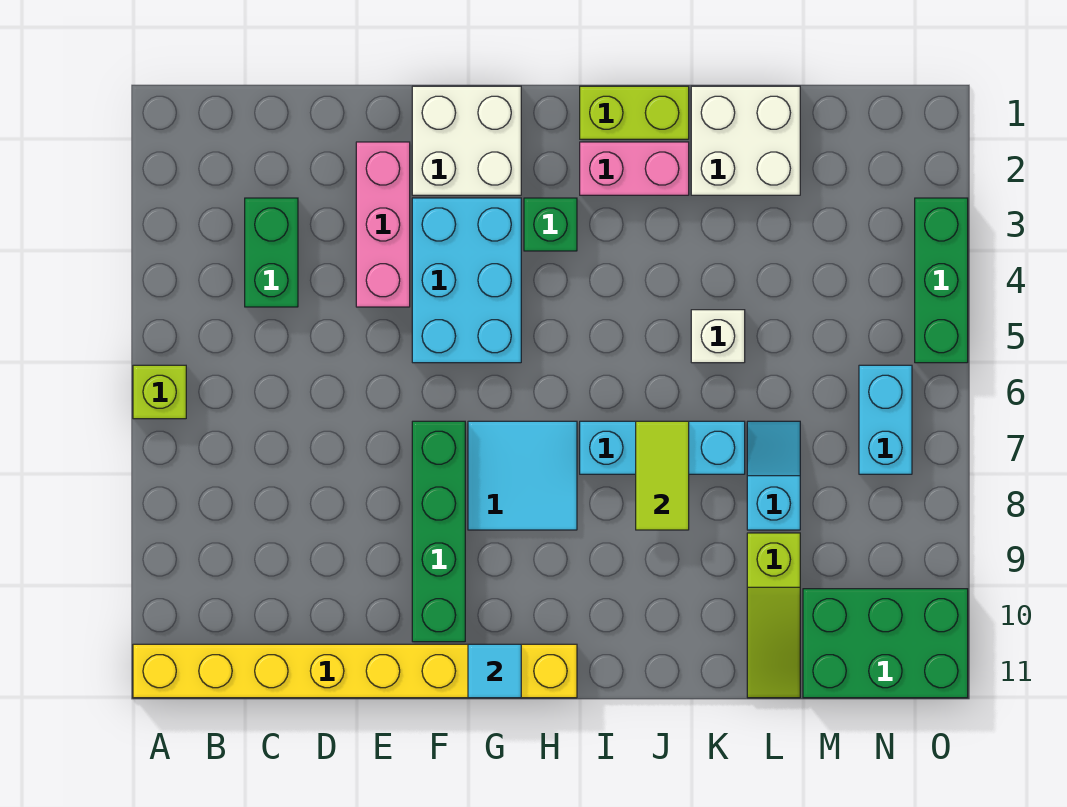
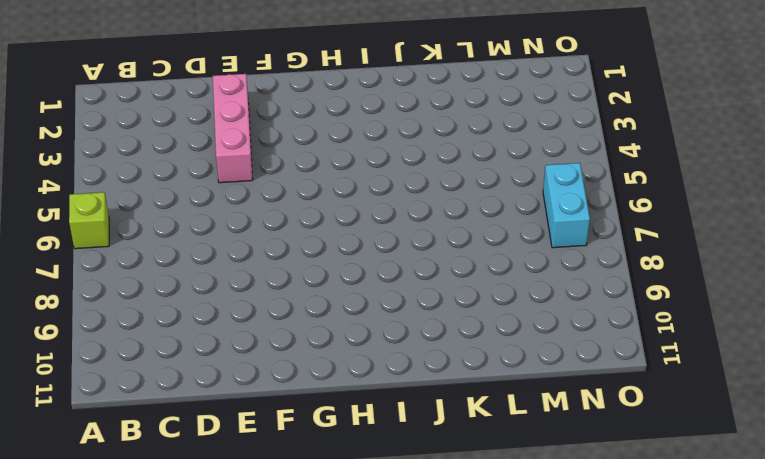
none -> yellow 1x8 brick [133,644,577,698]
none -> green 1x2 brick [245,198,298,307]
none -> white 2x2 brick [412,86,521,195]

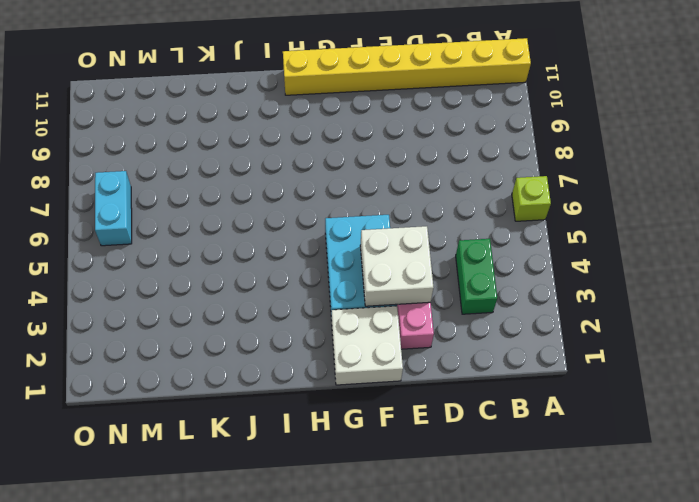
white 2x2 brick [360,226,434,306] -> white 2x2 brick moved to [691,86,800,195]
none -> green 1x4 brick [412,421,465,642]
none -> cyan 2x2 tile [468,421,577,530]
none -> green 1x1 brick [524,198,577,251]

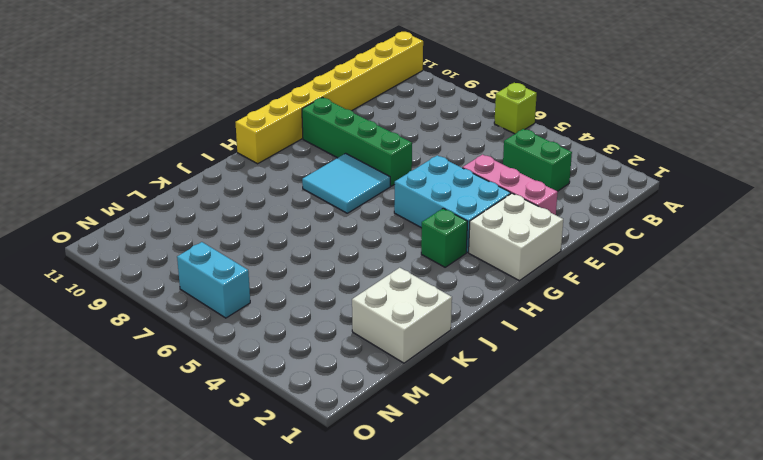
none -> lime 1x2 brick [580,86,689,139]
none -> pink 1x2 brick [580,142,689,195]
none -> cyan 1x3 brick [580,421,745,474]

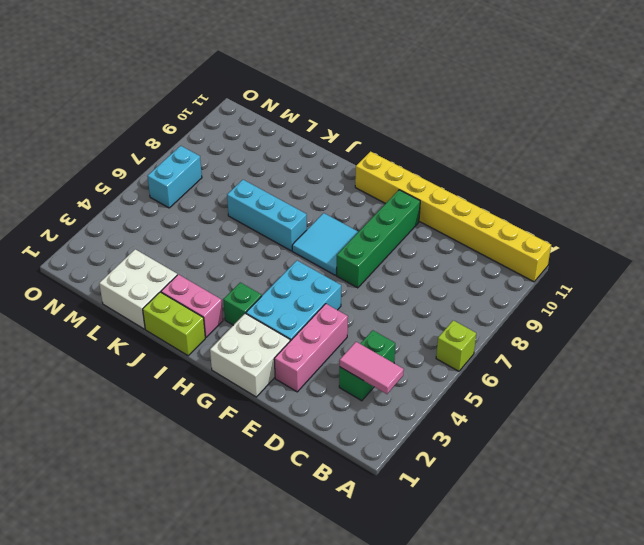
pink 1x2 tile [340,342,404,394] -> none
none -> white 1x1 brick [691,310,745,363]
none -> cyan 1x2 slope [747,421,800,530]
none -> lime 1x3 slope [747,533,800,698]

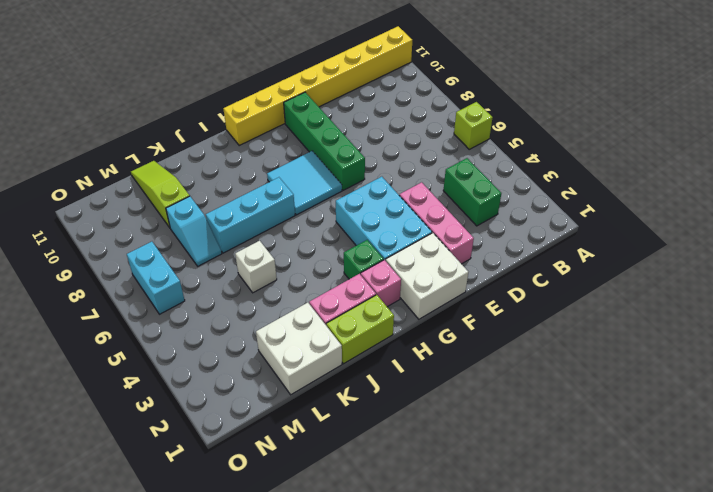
pink 1x1 brick [361,260,401,307] -> none
none -> green 2x3 brick [803,589,968,698]
none -> green 1x3 brick [915,198,968,363]
none -> cyan 1x1 tile [468,644,521,698]

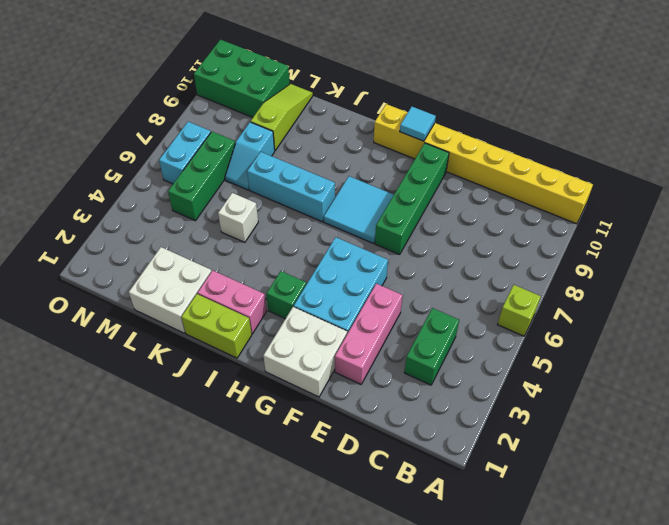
green 1x3 brick [168,132,235,221] -> green 1x3 brick moved to [915,198,968,363]
none -> lime 1x2 tile [636,421,689,530]

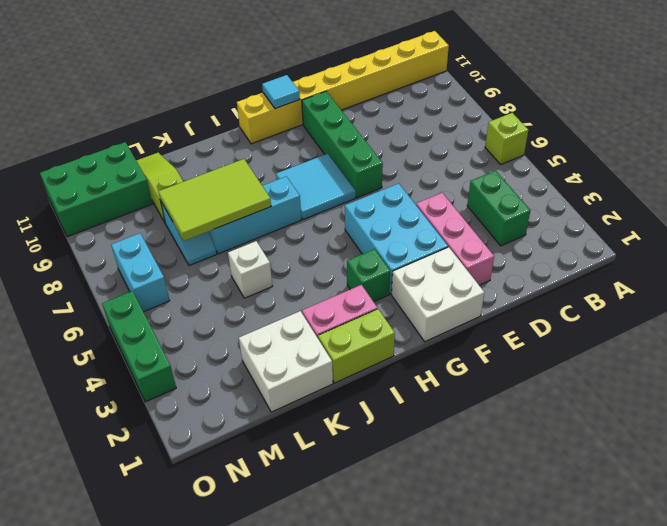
lime 2x3 tile [158,159,271,241] -> lime 1x2 tile [636,421,689,530]

